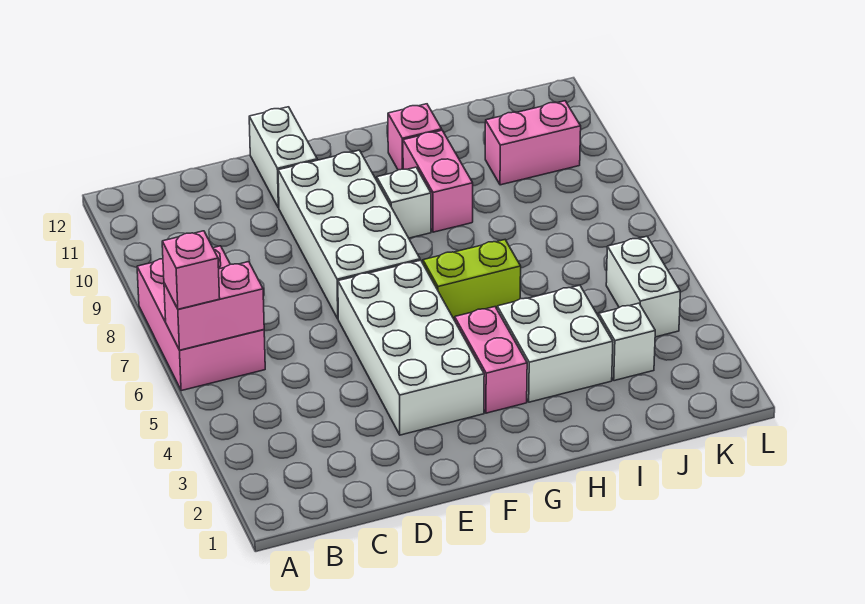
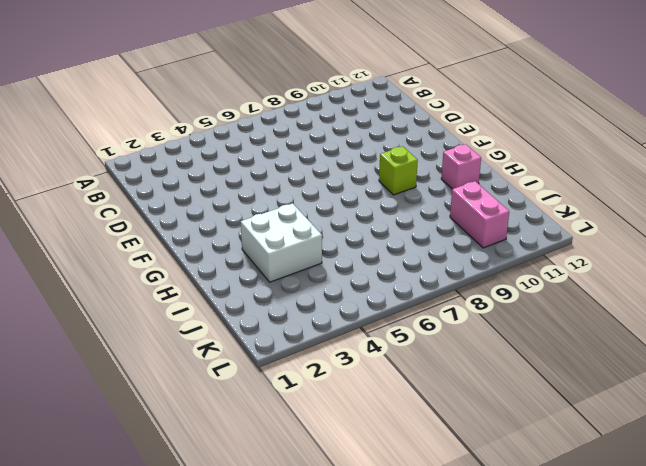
lime 1x1 brick [379,146,418,195] -> white 1x1 brick [377,167,431,238]
none -> pink 2x3 brick [137,246,265,391]
none -> white 2x4 brick [338,260,484,435]
none -> white 2x4 brick [278,150,420,318]

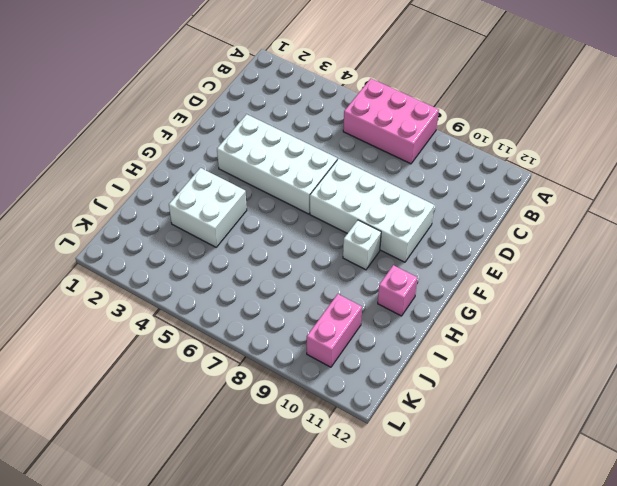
none -> white 1x2 brick [249,107,317,208]
none -> pink 1x2 brick [455,307,527,413]
none -> lime 1x2 brick [423,240,521,320]

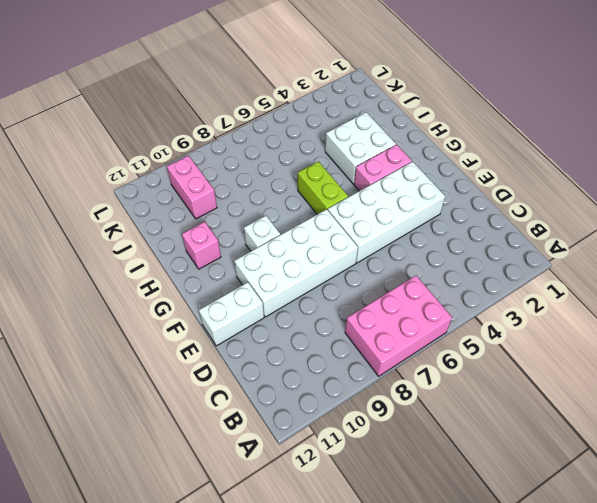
none -> pink 1x2 brick [403,130,473,232]
none -> white 1x1 brick [599,303,655,381]
none -> white 1x2 brick [606,236,680,337]

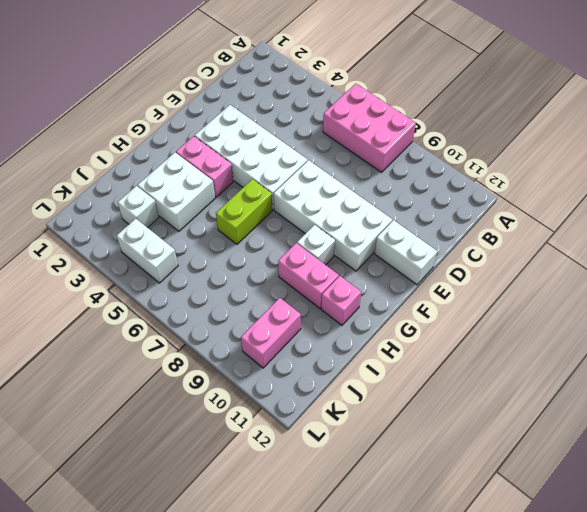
none -> pink 1x2 brick [164,262,264,350]
none -> pink 1x1 brick [162,231,220,309]

